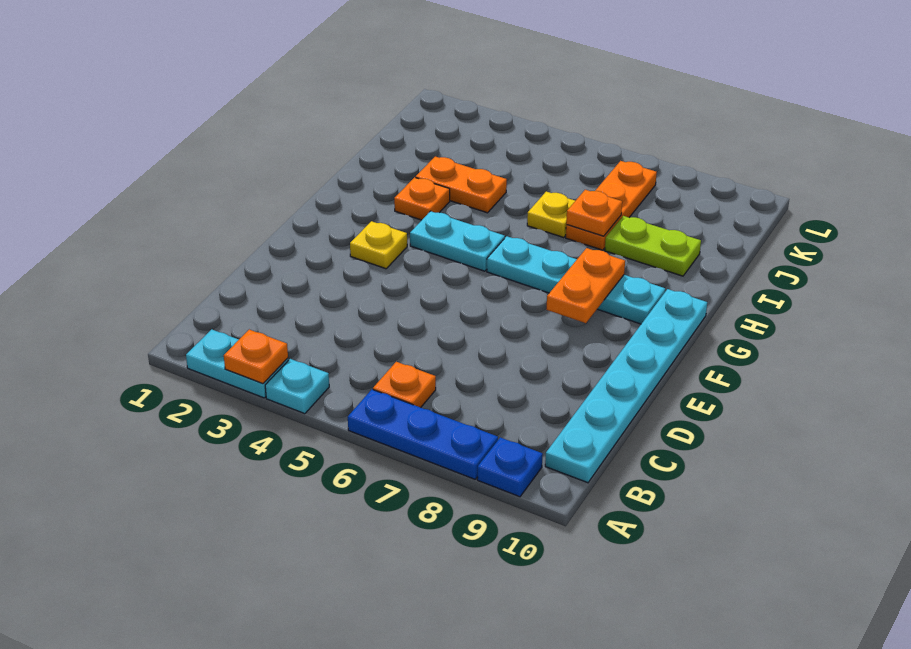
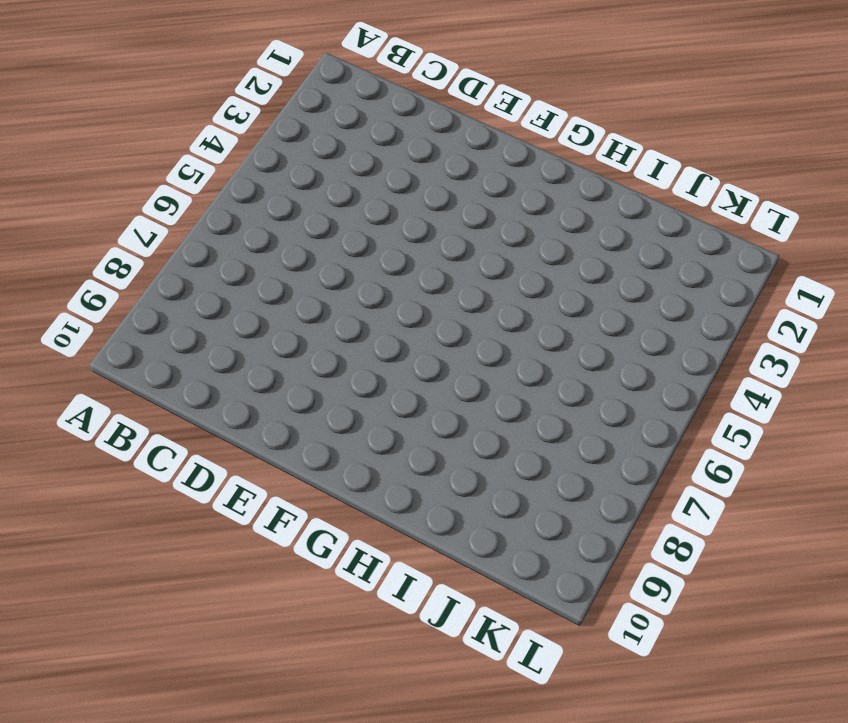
none -> cyan 1x2 plate [186,329,288,398]
none -> cyan 1x1 plate [265,359,329,414]
none -> blue 1x3 plate [348,390,498,479]

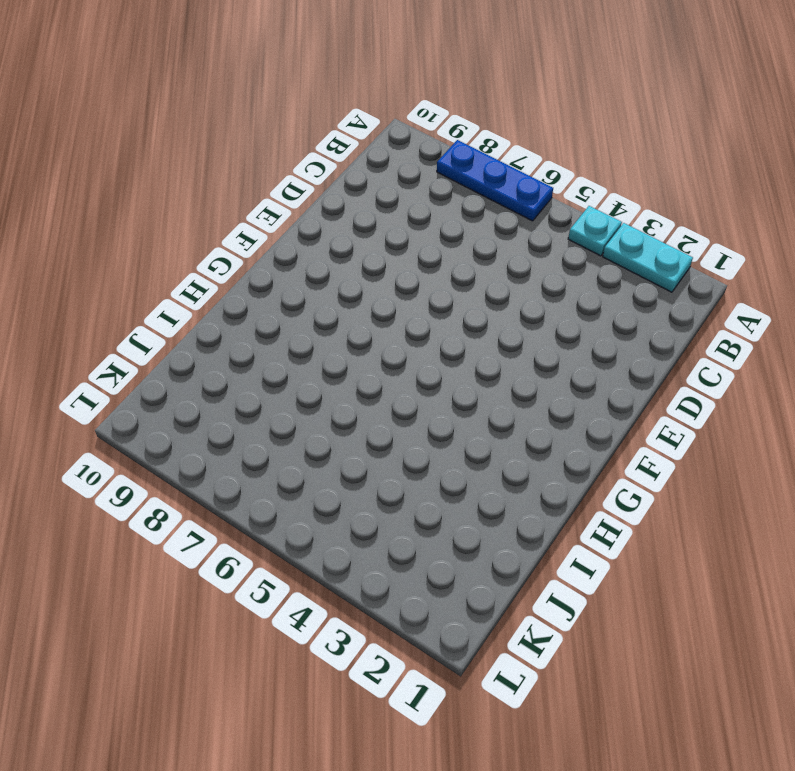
none -> blue 1x1 plate [477,437,543,497]
none -> orange 1x1 plate [373,362,436,408]
none -> cyan 1x6 plate [545,289,707,483]

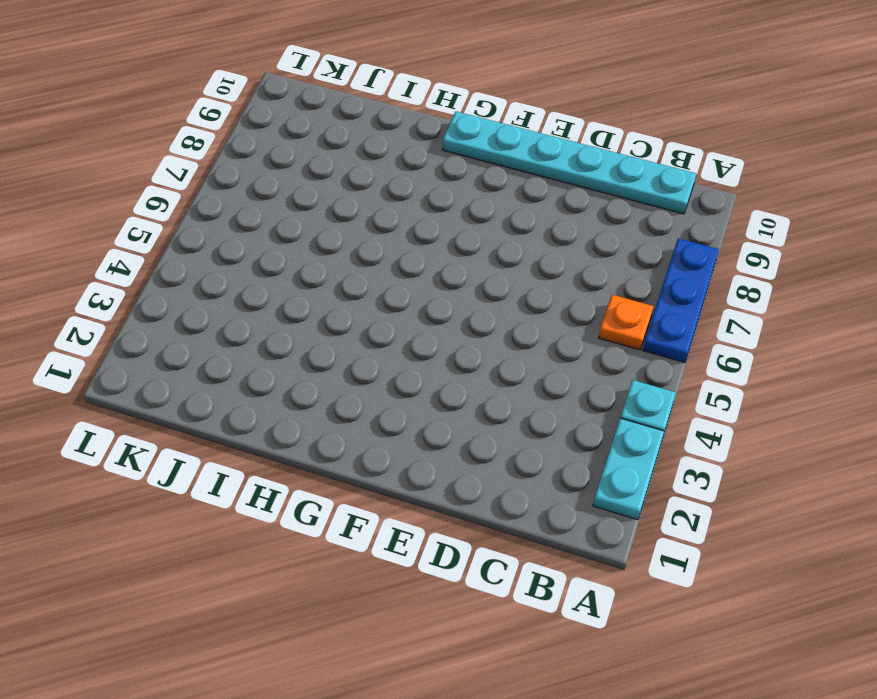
none -> blue 1x1 plate [477,437,543,497]
none -> yellow 1x1 plate [350,221,407,269]
none -> cyan 1x2 plate [410,211,505,271]

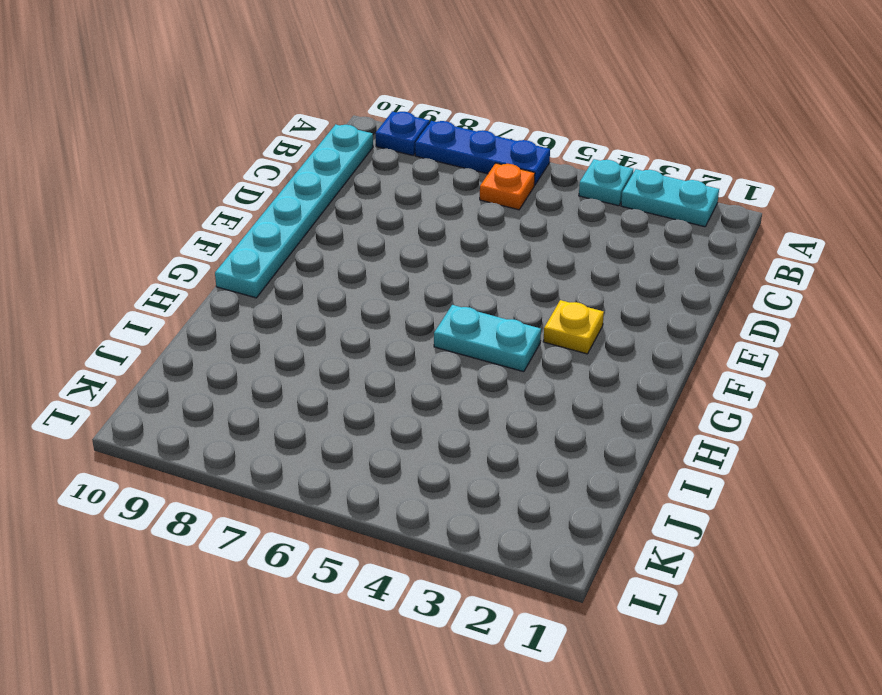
none -> cyan 1x4 plate [487,236,665,324]
none -> orange 1x1 plate [394,177,450,220]
none -> orange 1x2 plate [416,157,507,213]

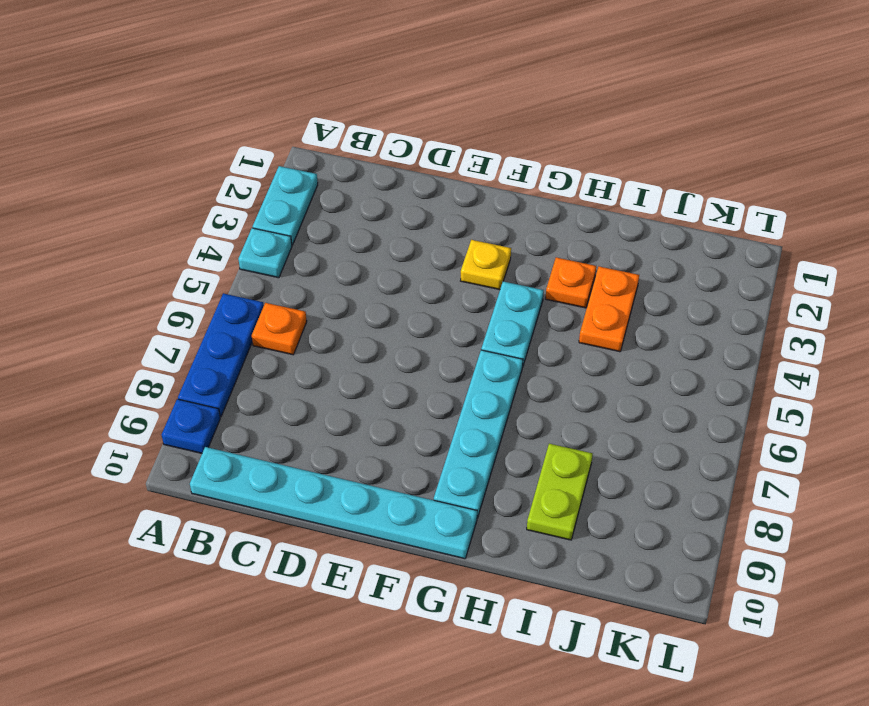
none -> yellow 1x1 plate [527,191,575,237]
none -> orange 1x3 plate [566,161,657,250]
none -> orange 1x1 plate [224,330,288,384]

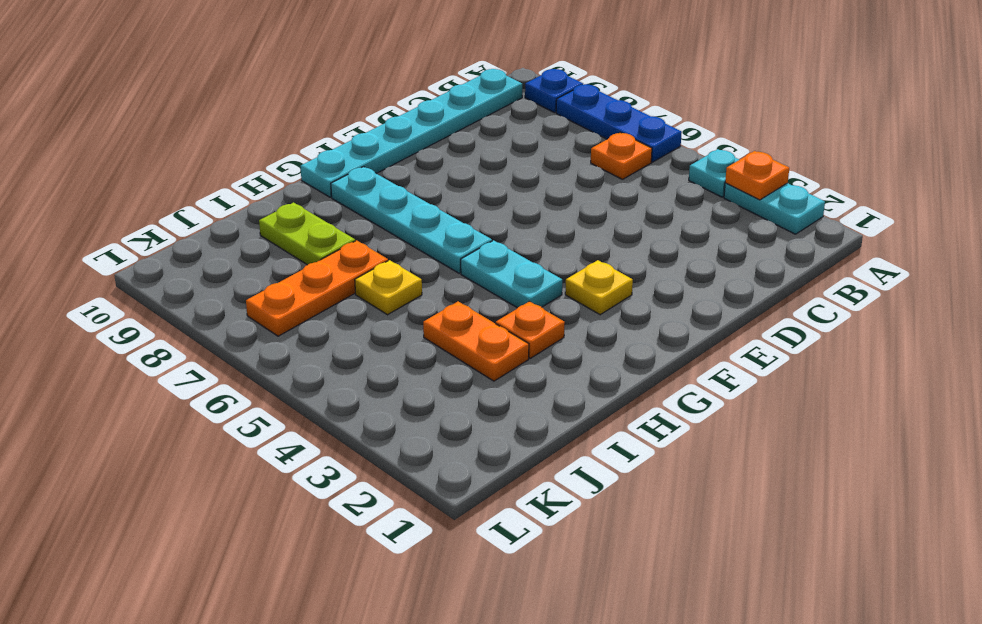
none -> orange 1x2 plate [546,248,625,323]
none -> orange 1x1 plate [566,190,622,236]

